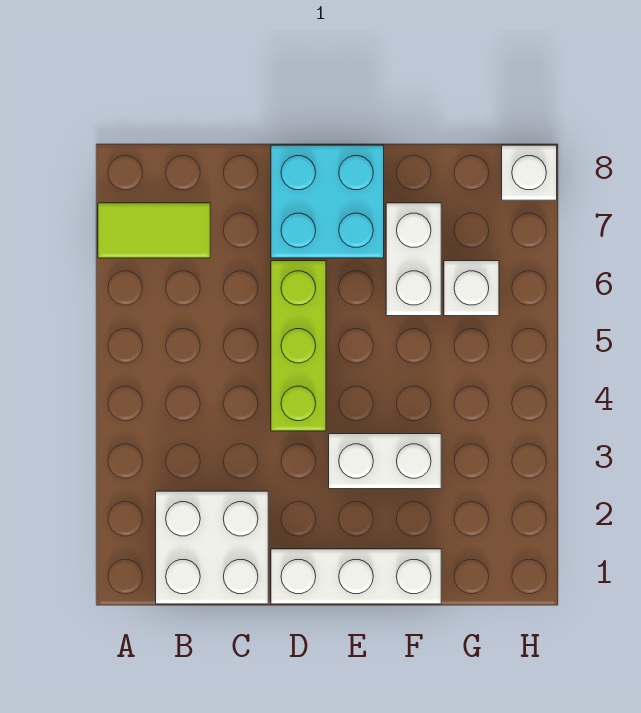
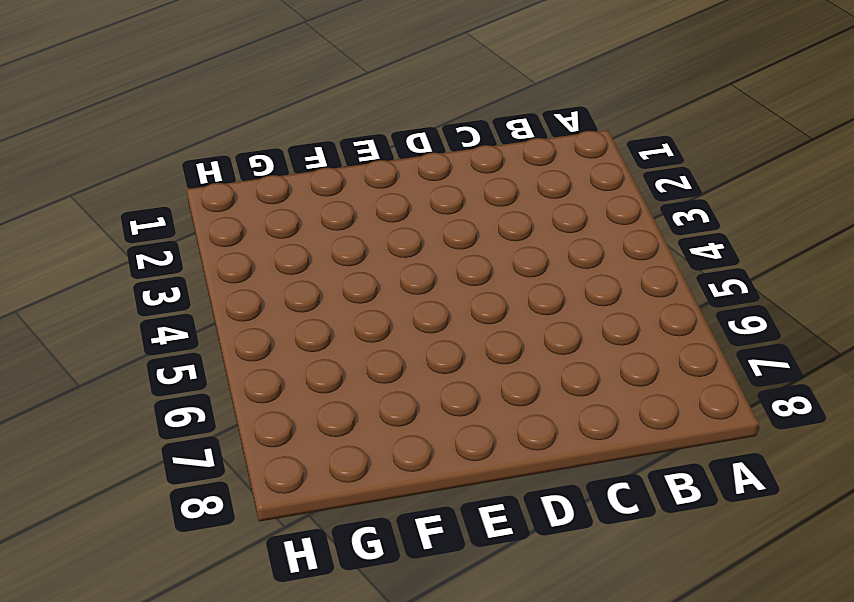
none -> lime 1x2 tile [98,203,210,258]
none -> white 2x2 brick [156,491,268,604]

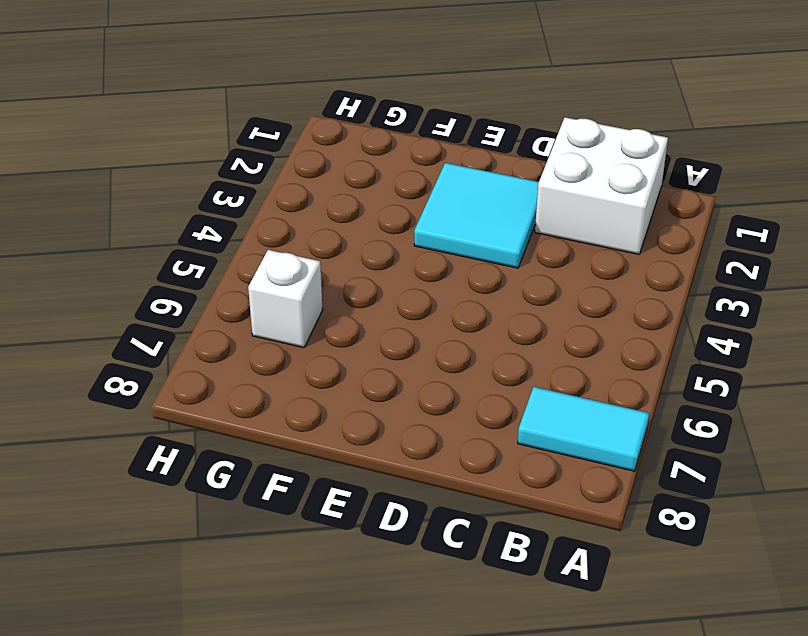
cyan 1x2 tile [518,387,649,471] -> lime 1x2 tile [98,203,210,258]
cyan 2x2 tile [414,163,539,268] -> white 1x2 brick [329,434,441,489]
none -> white 1x3 brick [271,549,441,604]
none -> lime 1x3 brick [271,261,326,431]

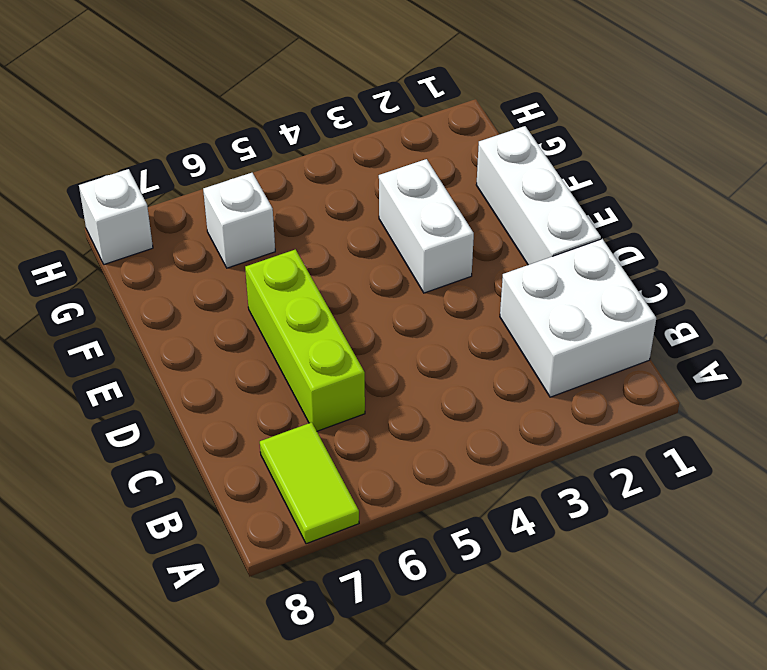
lime 1x3 brick [245,249,365,431] -> lime 1x3 brick turned to [271,261,326,431]
none -> cyan 2x2 brick [271,145,384,258]
none -> white 1x2 brick [386,203,441,316]

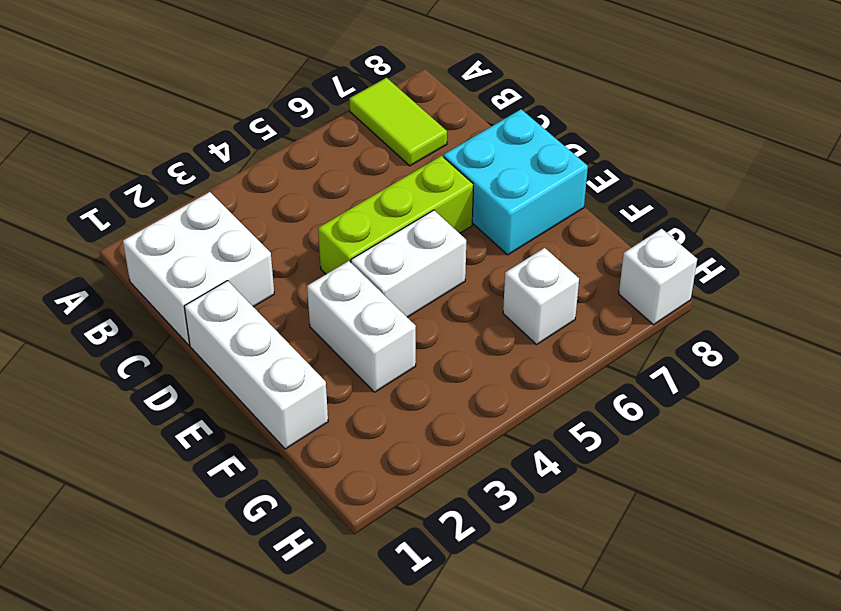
white 1x2 brick [351,210,466,317] -> white 1x2 brick moved to [386,203,441,316]

